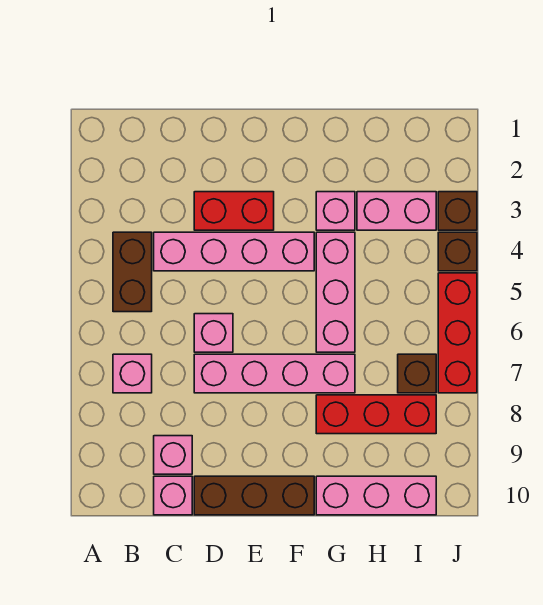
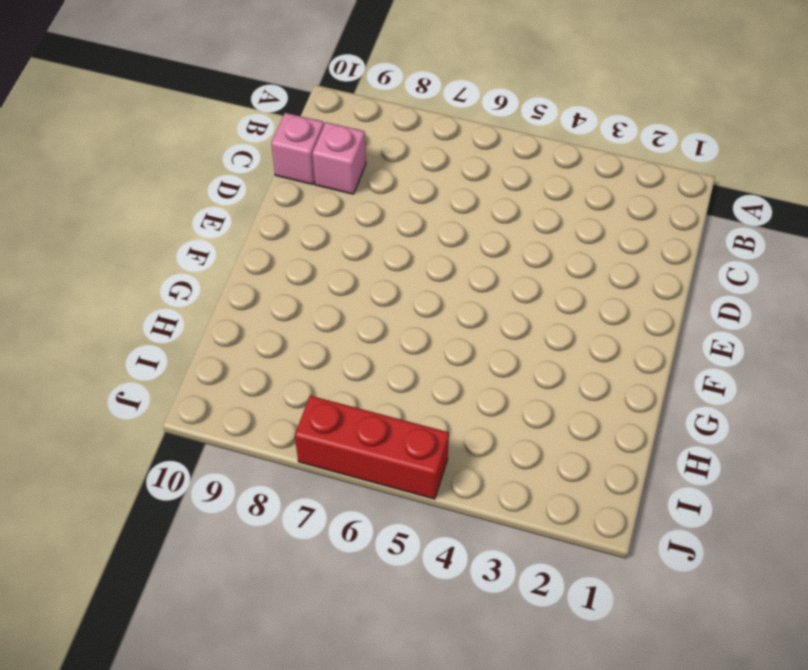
none -> brown 1x2 brick [113,232,152,312]
none -> pink 1x1 brick [113,354,152,393]
none -> pink 1x4 brick [154,232,314,271]

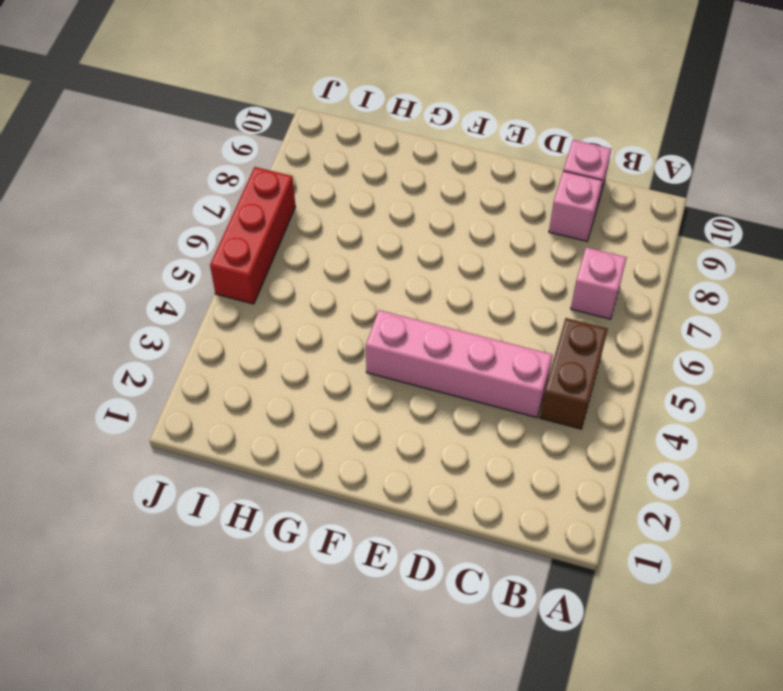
none -> red 1x2 brick [194,192,274,230]
none -> pink 1x1 brick [194,314,233,352]
none -> pink 1x4 brick [194,354,355,393]

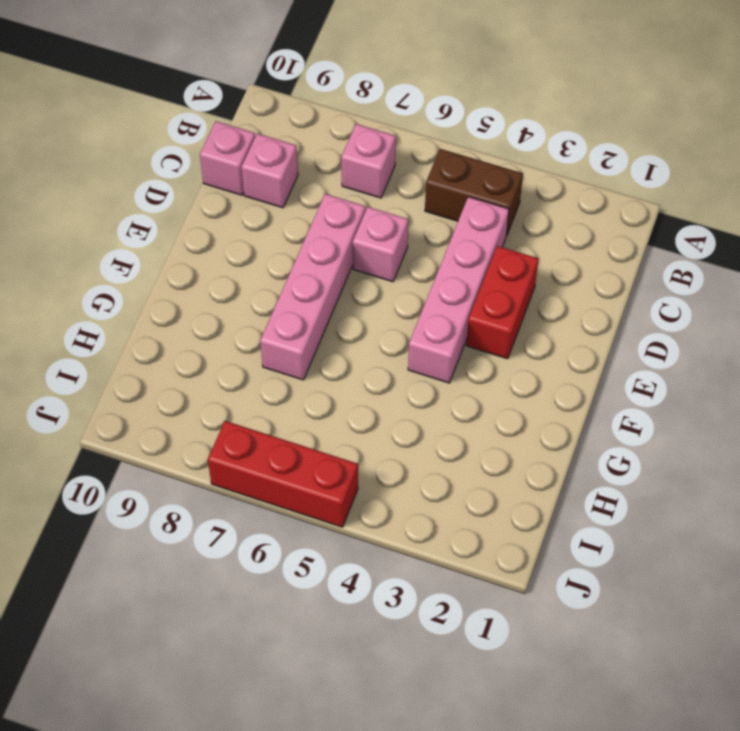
none -> brown 1x3 brick [194,476,314,515]
none -> pink 1x1 brick [316,192,355,230]
none -> pink 1x3 brick [316,232,355,352]

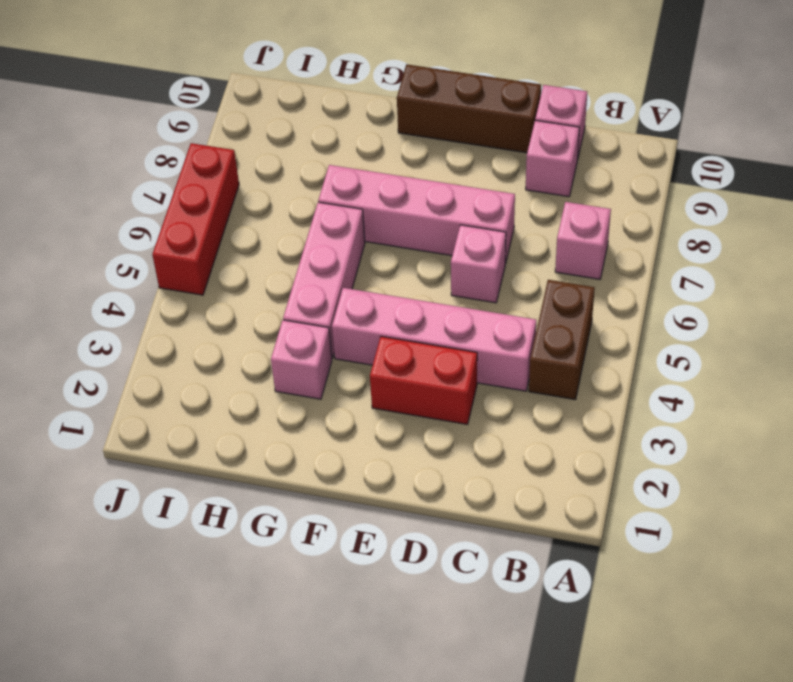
none -> red 1x3 brick [316,395,436,434]
none -> pink 1x3 brick [316,476,436,515]
none -> pink 1x2 brick [357,192,436,230]

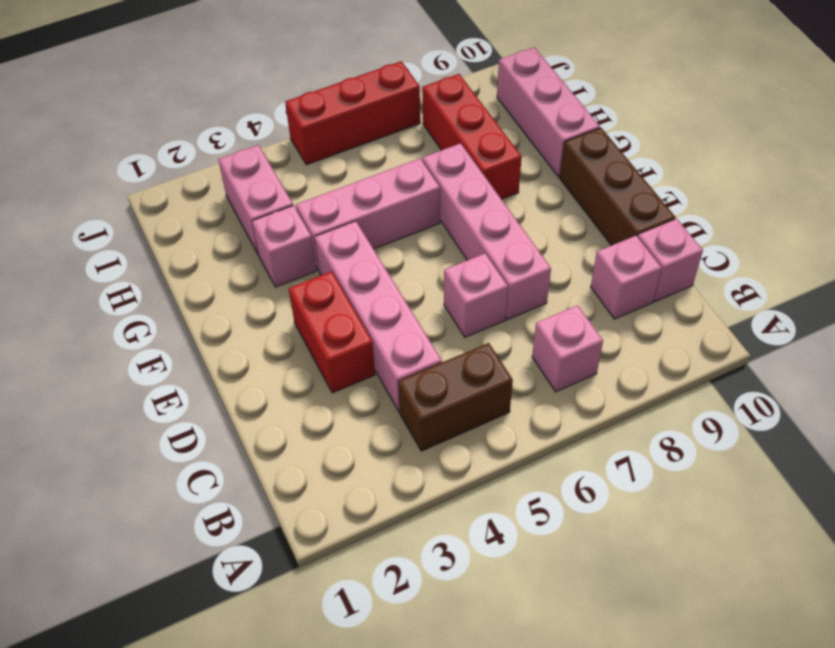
none -> brown 1x1 brick [398,354,436,393]
none -> brown 1x1 brick [438,192,477,230]
none -> brown 1x1 brick [438,232,477,271]

